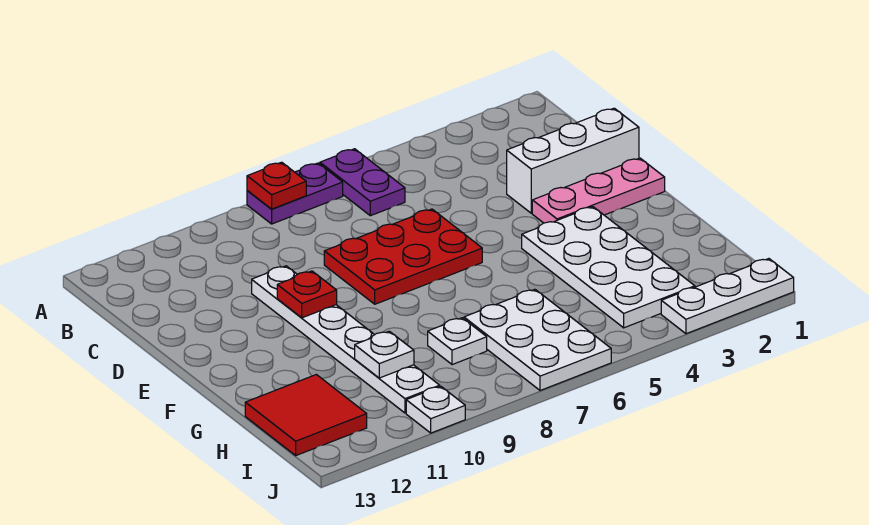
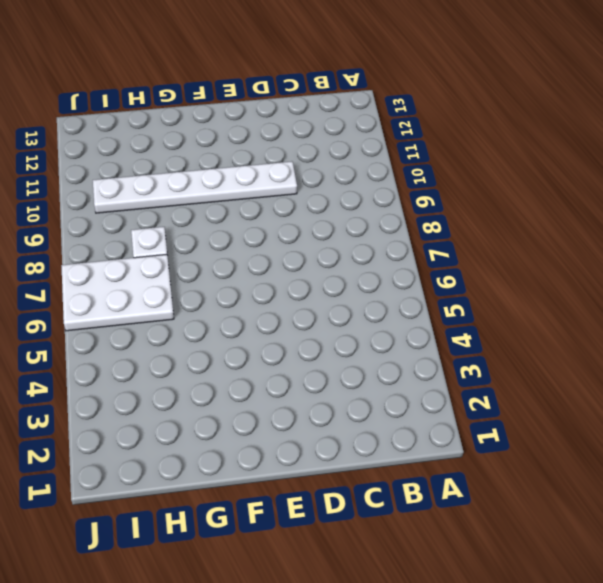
none -> purple 1x2 plate [320,149,405,216]
none -> purple 1x2 plate [247,163,343,224]
none -> white 1x3 brick [507,108,639,213]

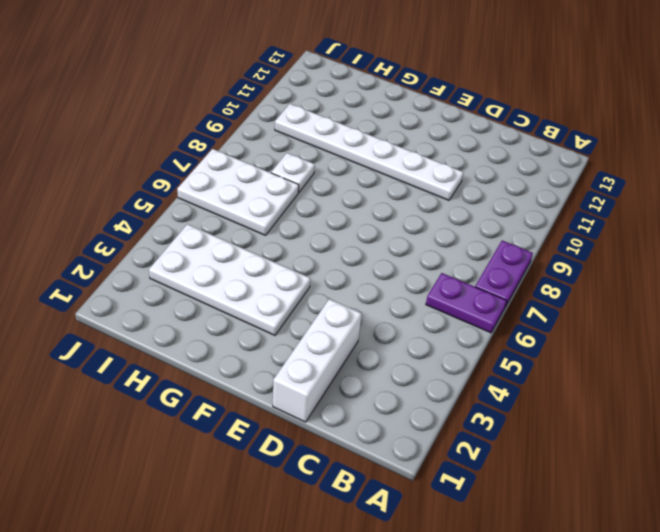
none -> red 2x3 plate [324,209,482,304]
none -> pink 1x3 plate [532,158,665,223]
none -> red 2x2 tile [245,375,367,455]

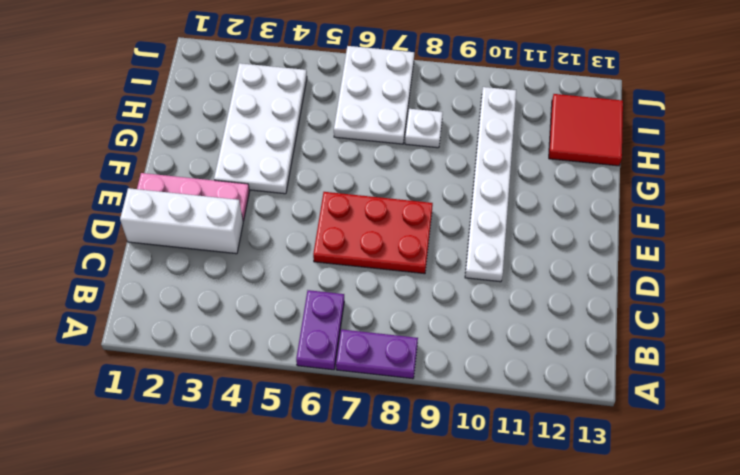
none -> white 1x3 plate [661,259,794,334]
none -> white 1x1 plate [406,386,465,433]
none -> red 1x1 plate [247,162,306,209]

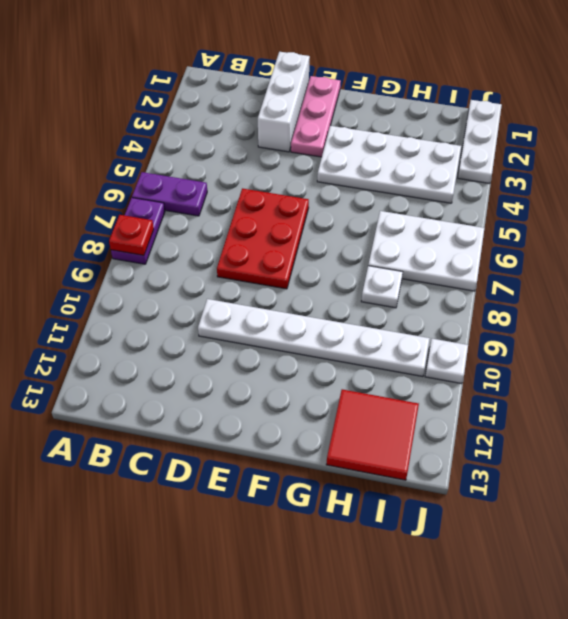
none -> red 1x1 plate [277,271,337,318]
none -> white 1x1 plate [355,331,414,378]

